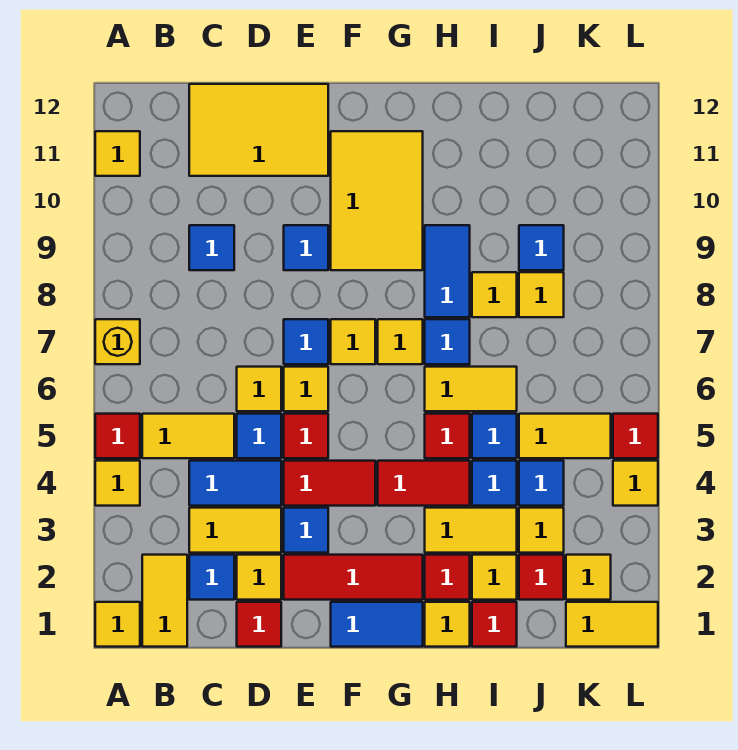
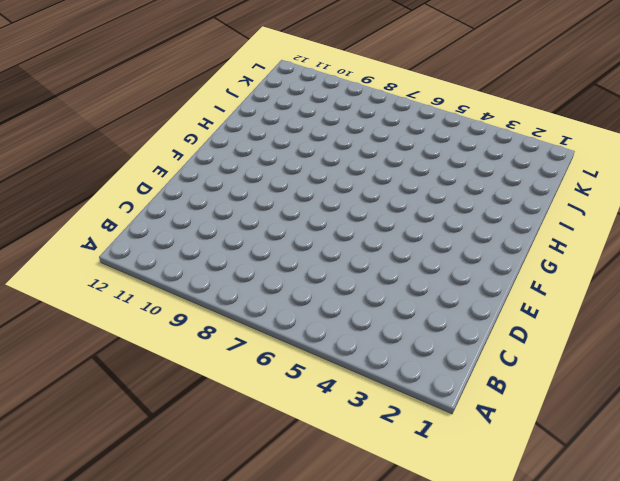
none -> yellow 1x1 tile [95,602,140,647]
none -> yellow 1x1 tile [95,461,140,506]
none -> red 1x1 tile [95,414,140,458]
none -> yellow 1x1 brick [95,319,140,364]

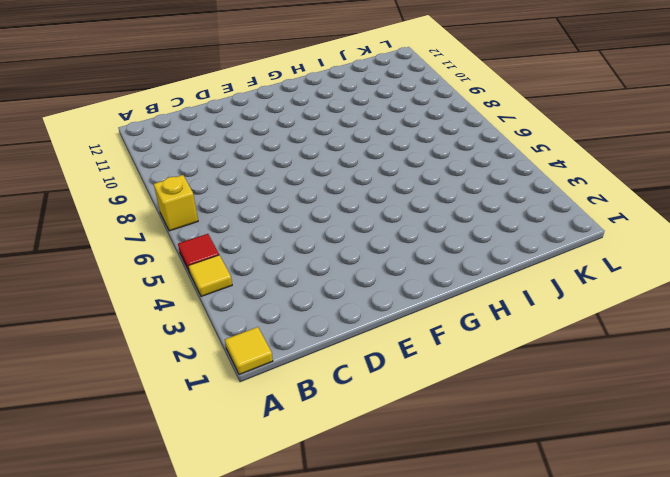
none -> yellow 1x1 tile [95,131,140,176]
none -> yellow 1x2 tile [142,555,187,647]
none -> yellow 1x2 tile [142,414,234,458]
none -> blue 1x1 tile [189,555,234,600]

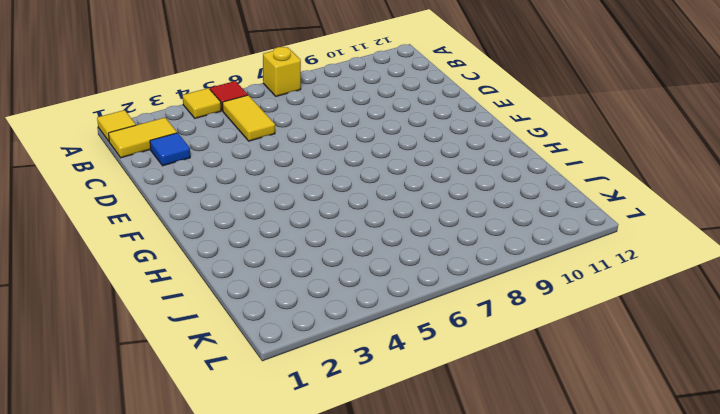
none -> yellow 1x1 tile [95,131,140,176]
none -> yellow 1x2 tile [189,508,281,553]
none -> blue 1x2 tile [189,461,281,506]
none -> blue 1x1 tile [189,225,234,270]

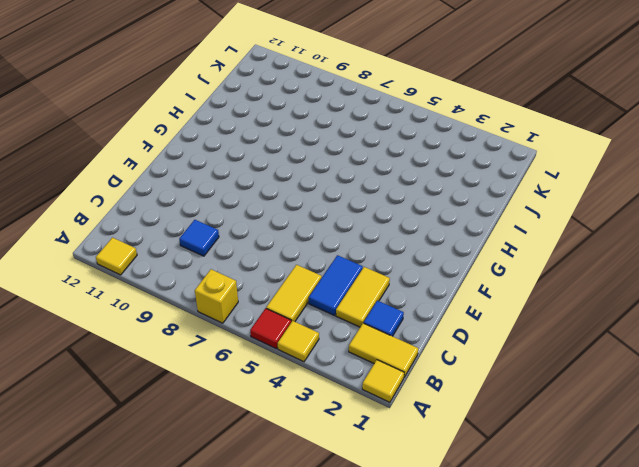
none -> yellow 2x3 tile [189,84,328,176]
none -> red 1x1 tile [237,602,281,647]
none -> yellow 1x1 tile [237,555,281,600]
none -> blue 1x1 tile [237,414,281,458]

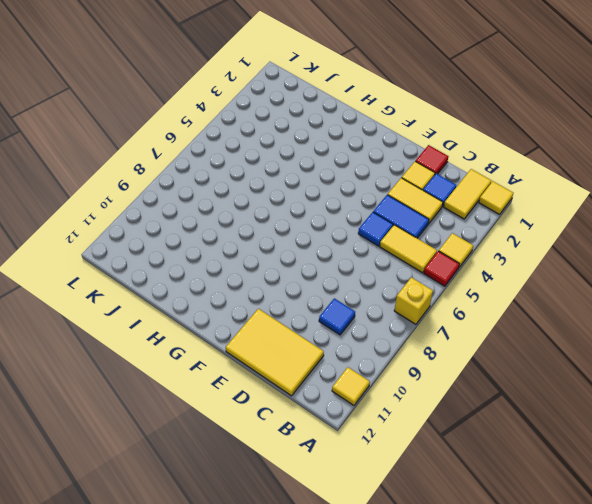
none -> yellow 1x1 tile [237,367,281,411]
none -> red 1x3 tile [284,555,423,600]
none -> blue 1x1 tile [284,508,328,553]
none -> red 1x2 tile [284,461,375,506]

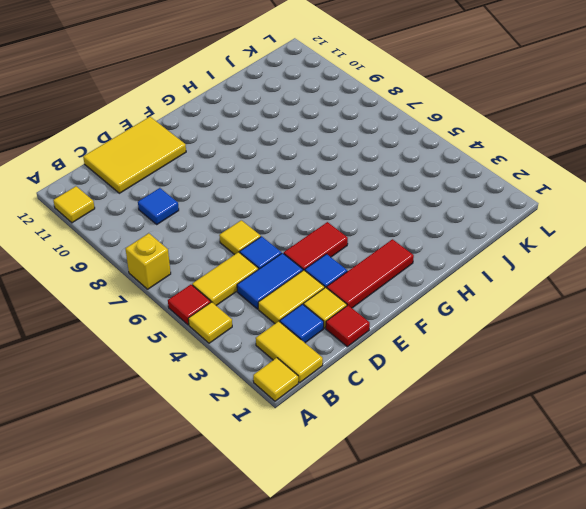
none -> red 1x1 tile [284,414,328,458]
none -> yellow 1x1 tile [284,367,328,411]
none -> blue 1x1 tile [284,319,328,364]
none -> blue 1x1 tile [284,225,328,270]

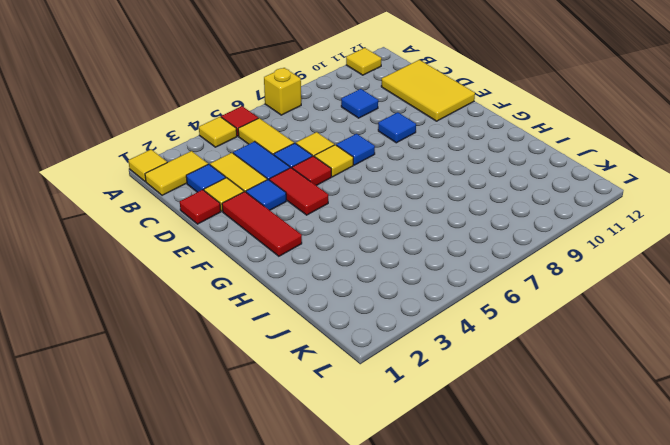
none -> blue 1x2 tile [331,602,423,647]
none -> yellow 1x1 tile [331,319,375,364]
none -> yellow 2x3 tile [331,131,423,270]
none -> red 1x2 tile [378,461,470,506]

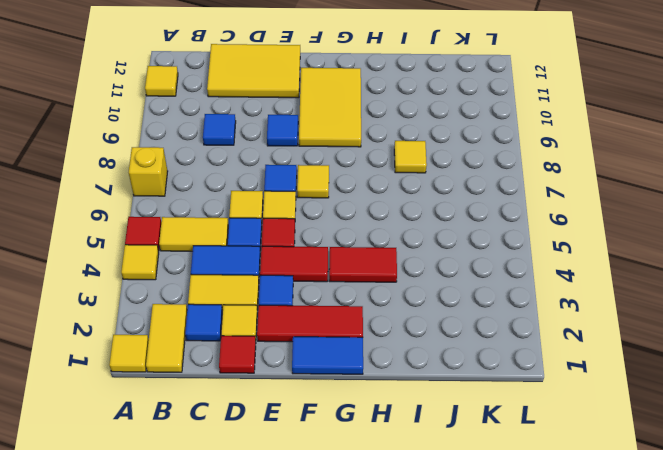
none -> yellow 1x1 tile [378,319,423,364]
none -> yellow 1x1 tile [425,602,470,647]
none -> red 1x1 tile [425,555,470,600]
none -> yellow 1x2 tile [425,508,517,553]

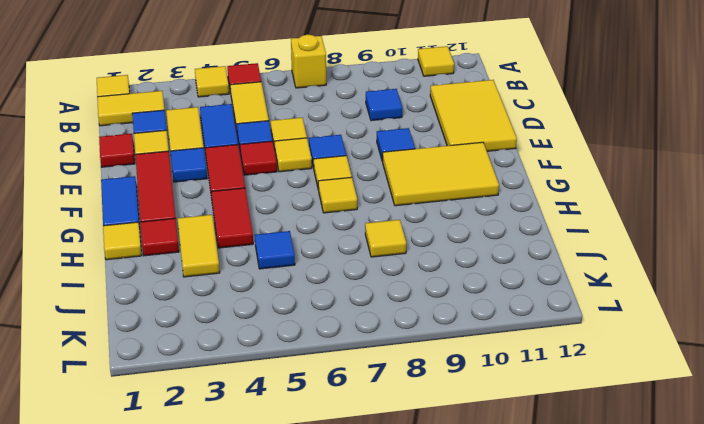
none -> red 1x1 tile [425,414,470,458]
none -> yellow 1x2 tile [425,367,517,411]
none -> blue 1x1 tile [425,319,470,364]
none -> blue 1x2 tile [425,225,470,317]

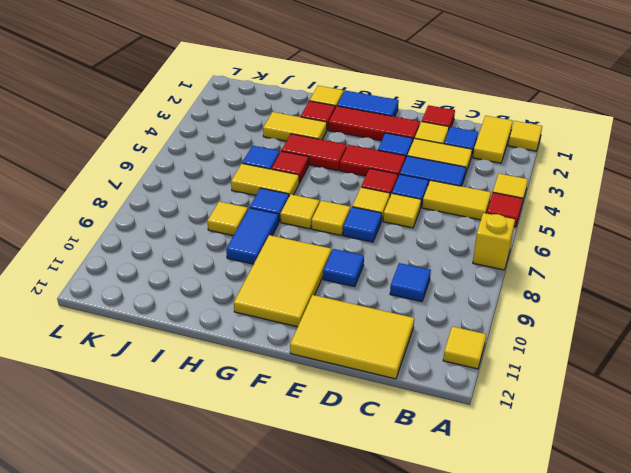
none -> red 1x1 tile [472,602,517,647]
none -> yellow 1x1 tile [472,555,517,600]
none -> blue 1x1 tile [472,461,517,506]
none -> red 1x1 tile [519,555,564,600]

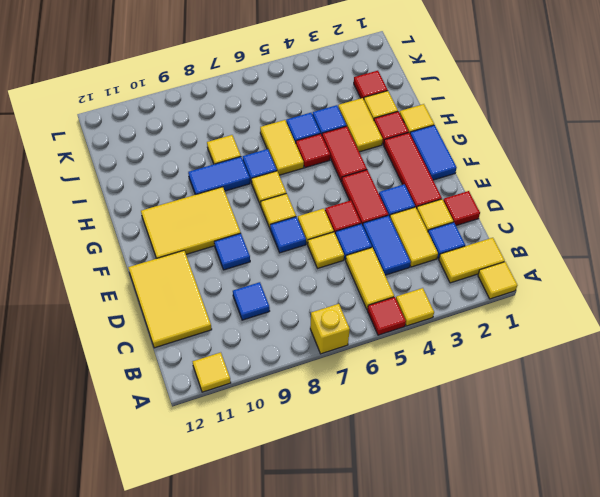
none -> red 1x1 tile [472,602,517,647]
none -> yellow 1x1 tile [519,508,564,553]
none -> blue 1x1 tile [519,461,564,506]
none -> yellow 1x2 tile [519,414,611,458]

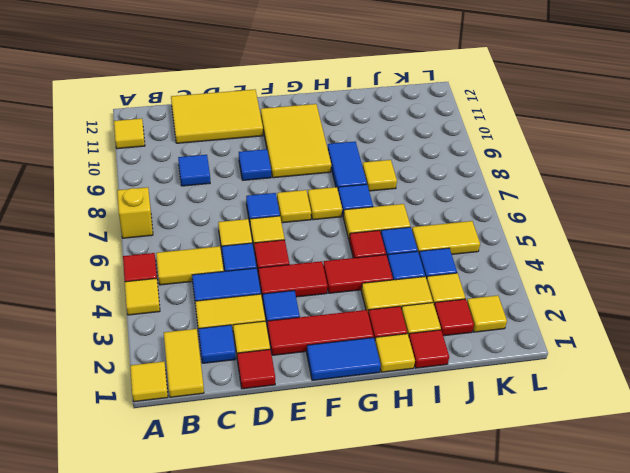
none -> yellow 1x1 tile [519,272,564,317]
none -> blue 1x1 tile [519,225,564,270]
none -> yellow 1x2 tile [566,602,658,647]
none -> yellow 1x1 tile [613,461,658,506]

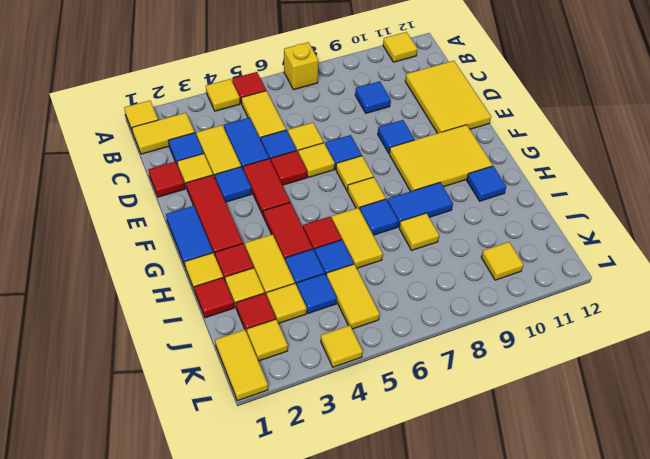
blue 1x1 tile [467,166,506,201] -> blue 1x1 tile moved to [519,225,564,270]
yellow 1x1 tile [481,242,523,280] -> yellow 1x1 tile moved to [519,272,564,317]
none -> red 1x1 tile [613,414,658,458]

